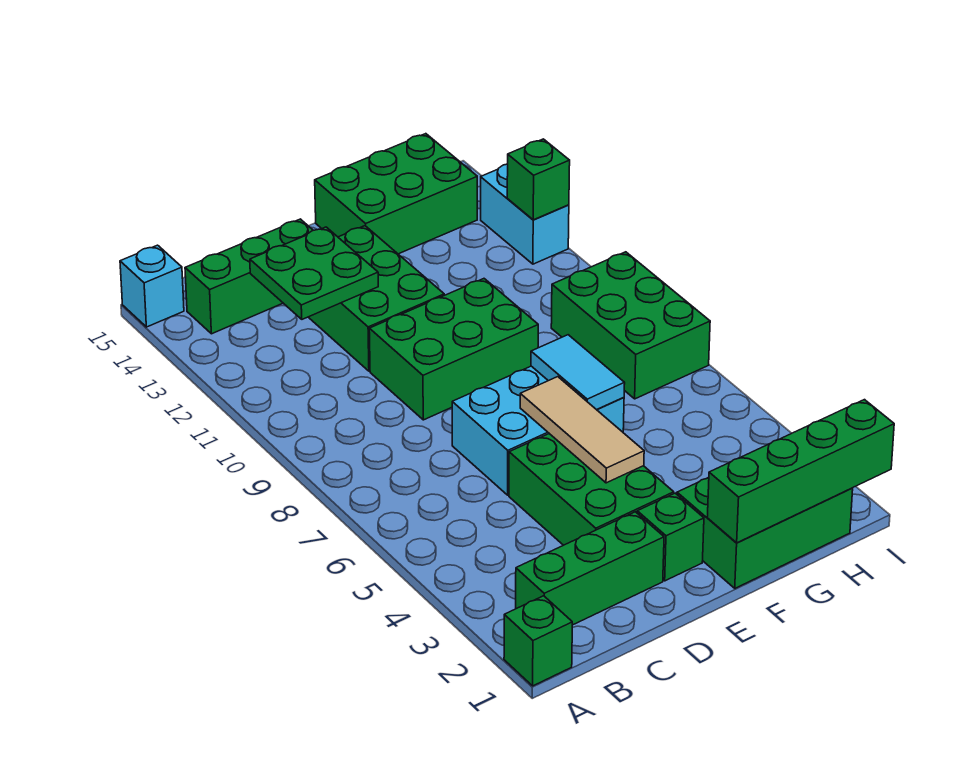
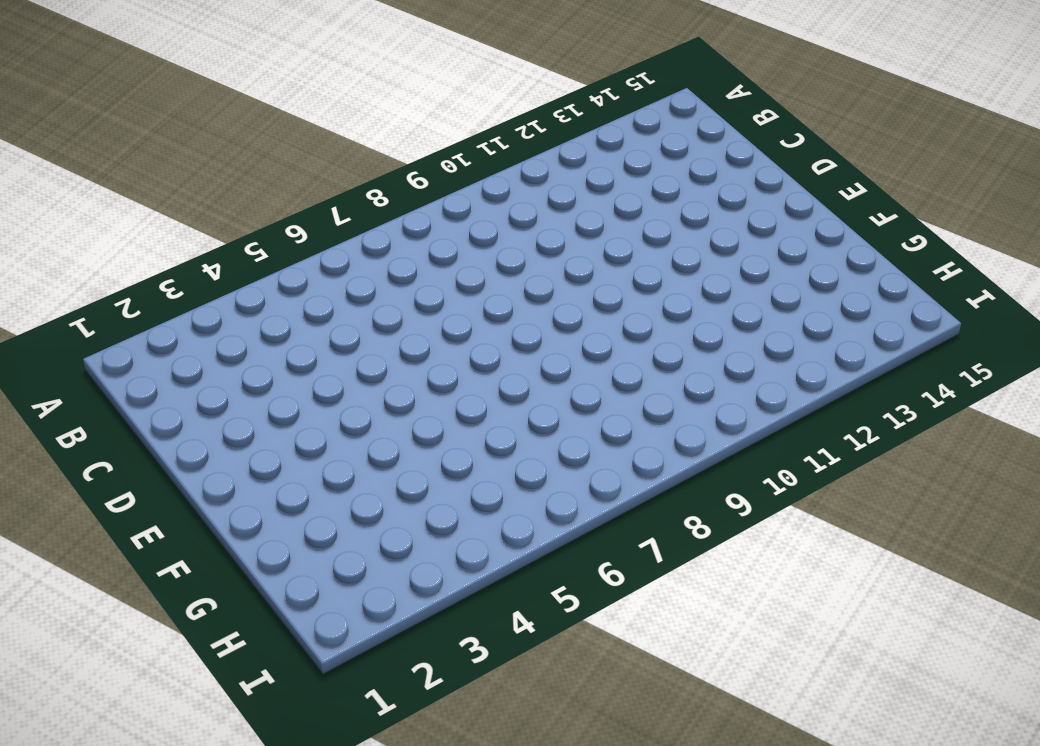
none -> green 1x1 brick [504,596,572,686]
none -> cyan 1x1 brick [120,245,184,327]
none -> green 1x3 brick [516,512,664,625]

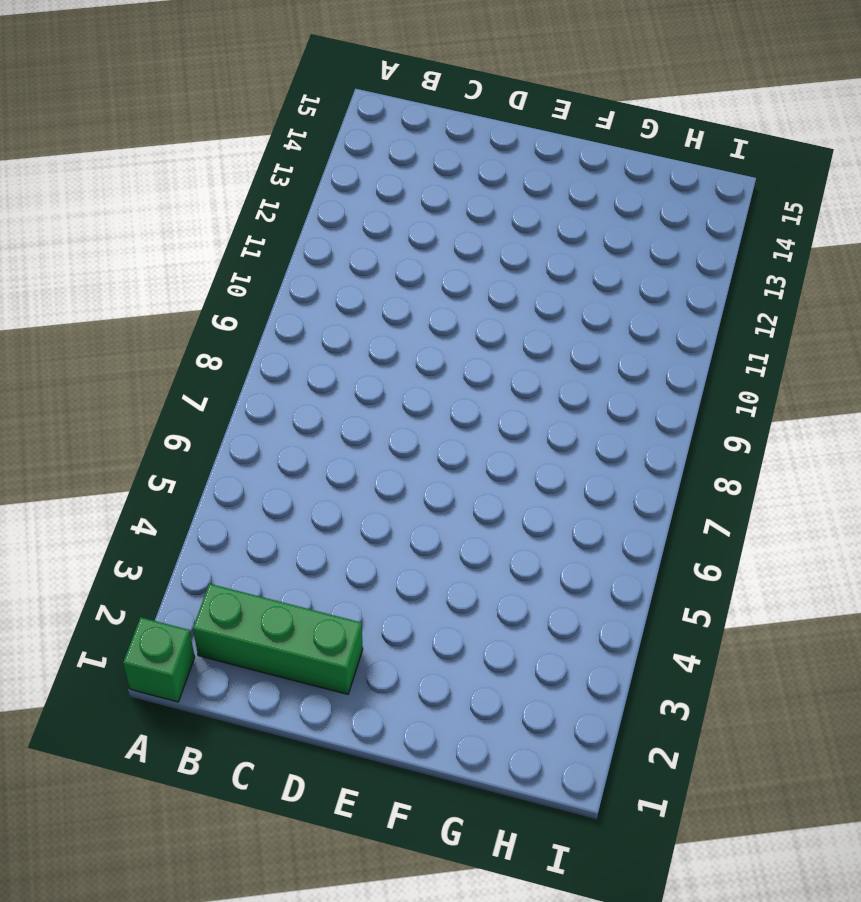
none -> cyan 1x1 brick [120,245,184,327]
none -> green 1x3 brick [185,219,313,334]
none -> green 2x3 brick [509,434,674,545]

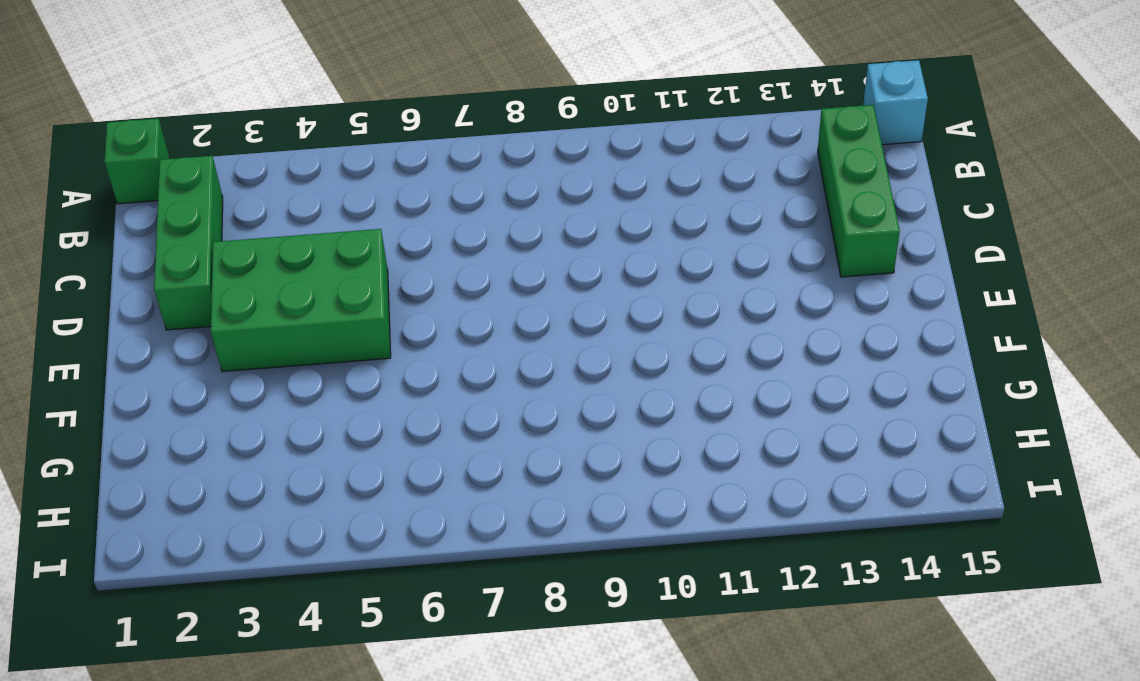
none -> cyan 2x3 brick [452,366,624,495]
none -> green 2x3 brick [369,279,538,420]
none -> green 2x3 brick [309,226,444,371]

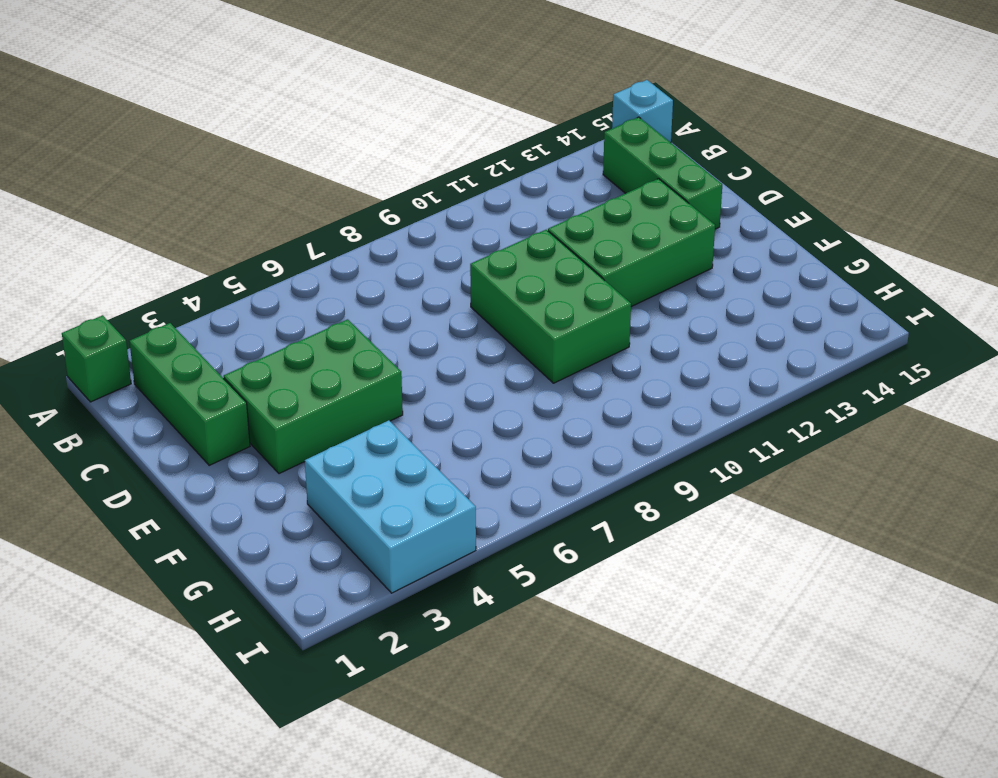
cyan 2x3 brick [305,420,476,593] -> cyan 2x3 brick moved to [452,366,624,495]
none -> green 1x1 brick [637,493,704,581]
none -> green 2x3 brick [677,477,853,588]
none -> green 2x3 brick [315,134,477,254]

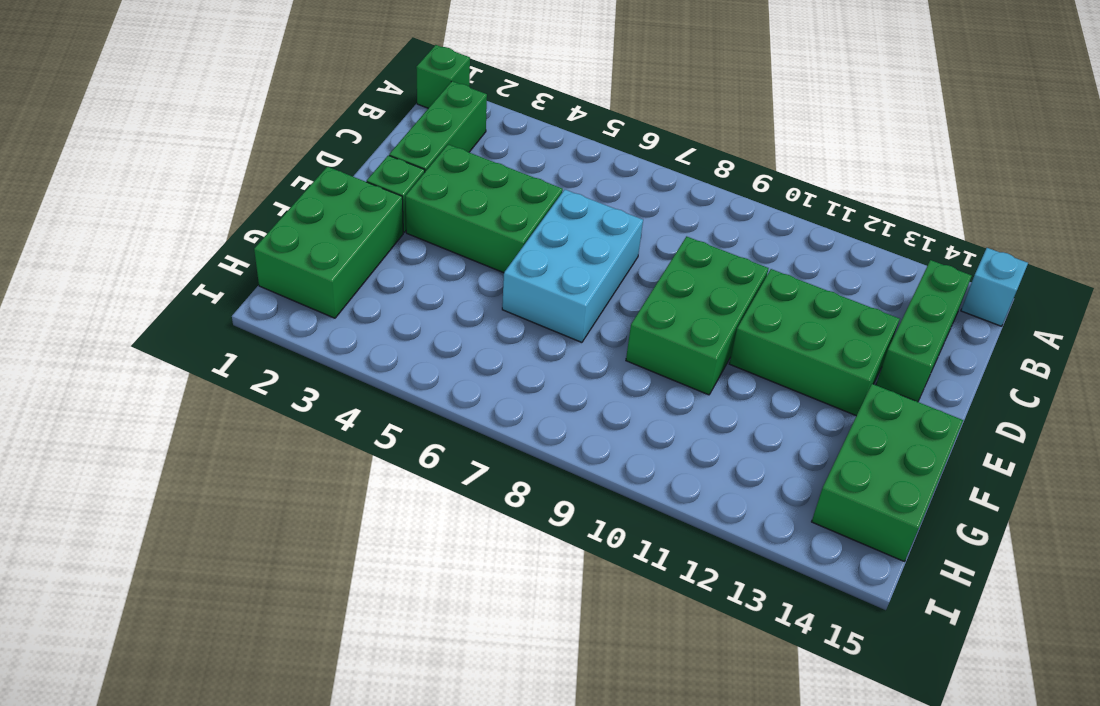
none -> green 2x3 brick [551,252,710,399]
none -> cyan 1x2 brick [481,164,569,264]
none -> green 2x2 plate [250,227,378,319]

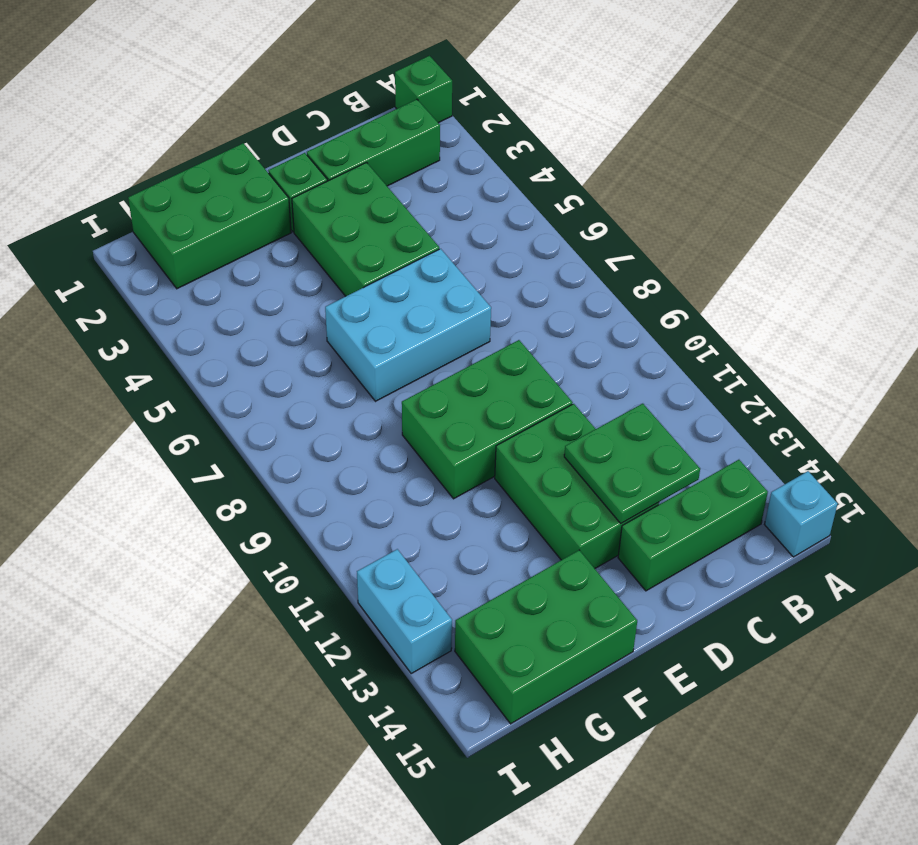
none -> green 2x3 brick [551,252,710,399]
none -> tan 1x3 tile [520,377,644,483]
none -> green 1x4 brick [707,400,894,543]

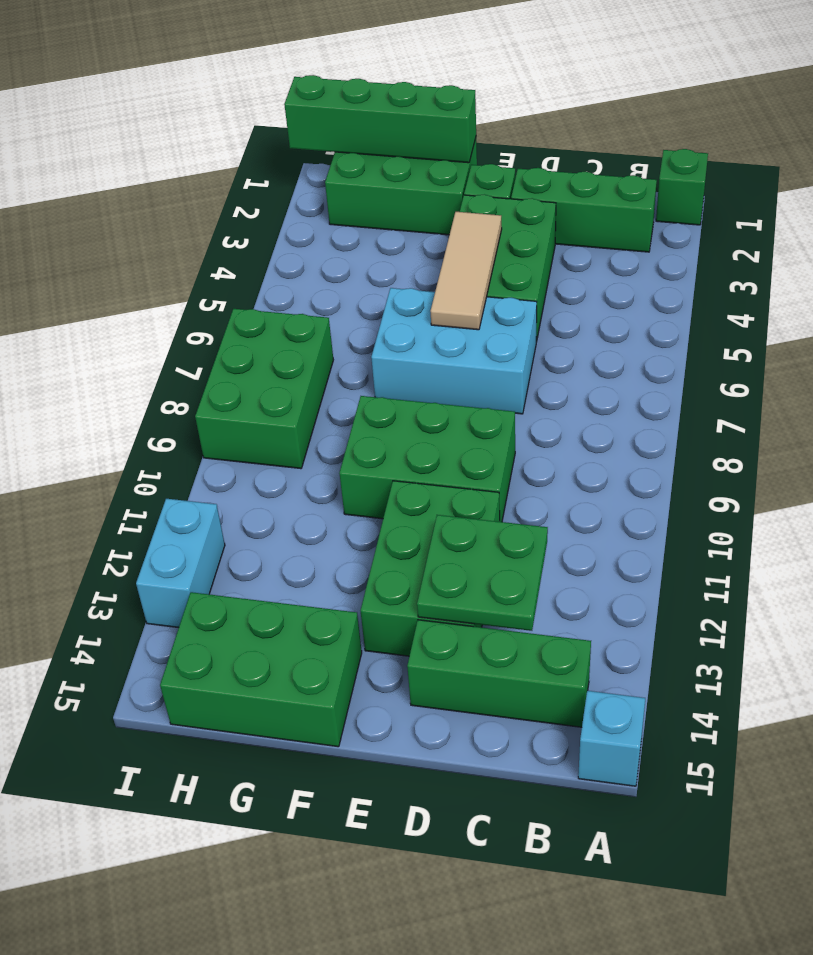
none -> cyan 1x2 tile [531,335,625,410]
none -> green 1x1 brick [507,139,570,220]

